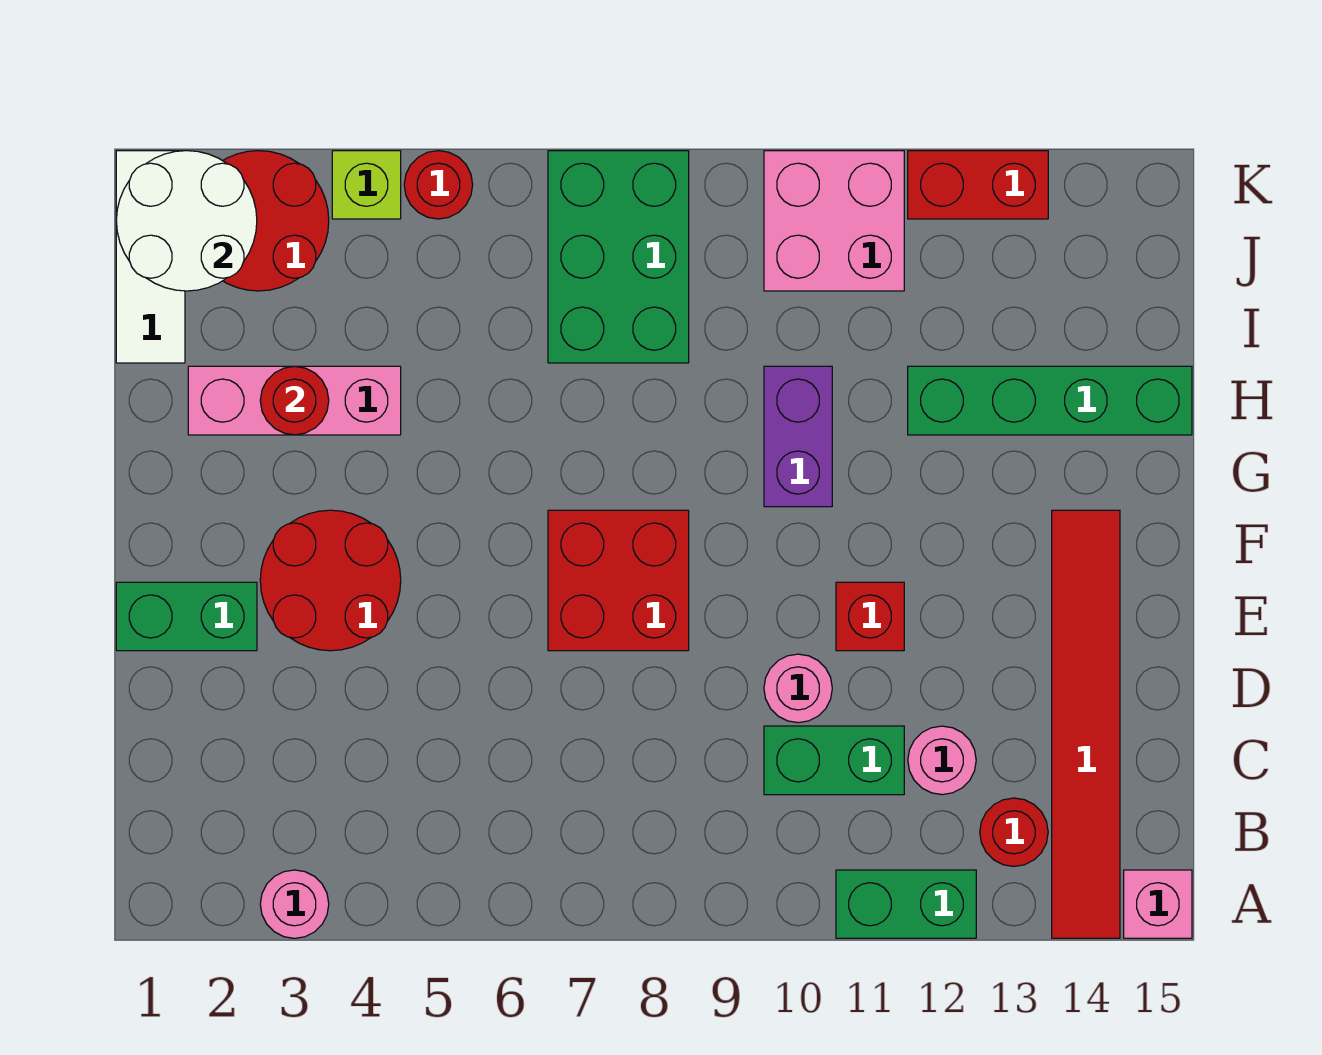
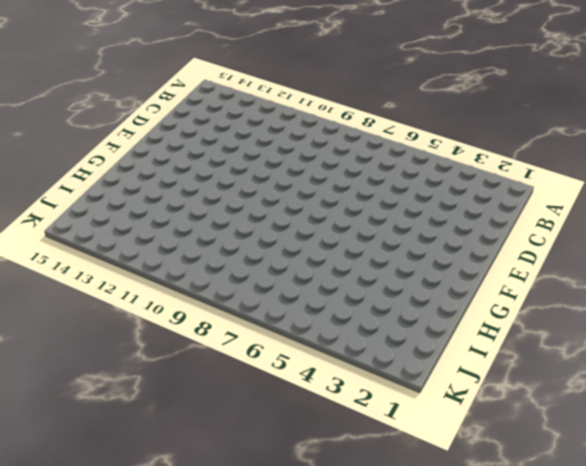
none -> pink 1x1 round brick [260,870,329,938]
none -> green 1x2 brick [836,870,976,938]
none -> red 1x6 tile [1052,510,1120,938]

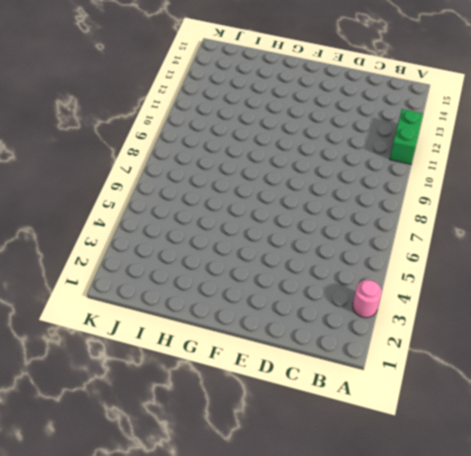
none -> red 1x6 tile [1052,510,1120,938]
none -> pink 1x1 brick [1124,870,1192,938]
none -> red 1x1 round brick [980,798,1048,866]

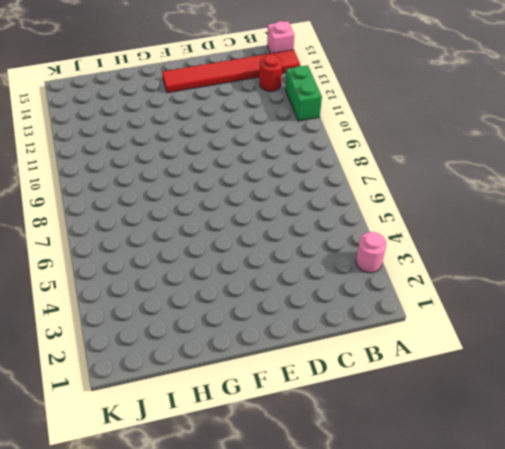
none -> green 1x2 brick [764,726,904,795]
none -> pink 1x1 round brick [908,726,976,795]
none -> pink 1x1 round brick [764,654,832,723]

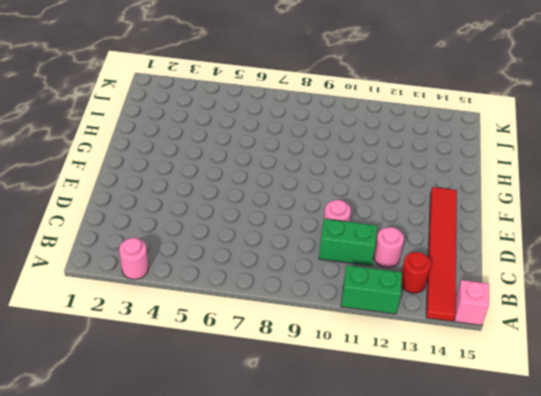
none -> green 1x2 brick [116,582,257,651]
none -> red 2x2 round brick [260,510,401,651]
none -> red 2x2 brick [548,510,689,651]

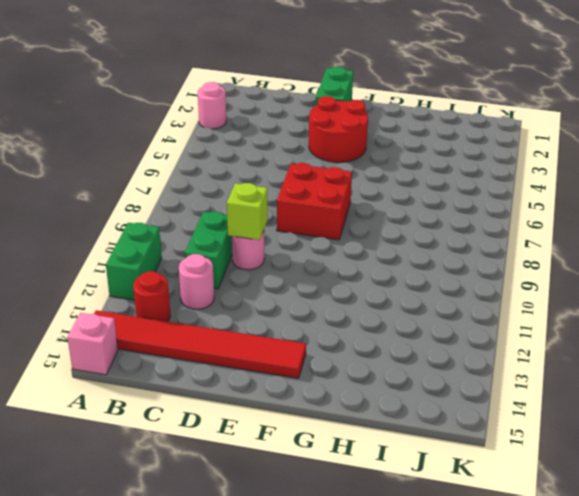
lime 1x1 brick [227,183,267,240] -> lime 1x1 brick moved to [332,151,401,219]
none -> red 1x1 brick [836,582,904,651]
none -> purple 1x2 brick [764,366,832,507]
none -> pink 1x3 brick [188,366,401,435]

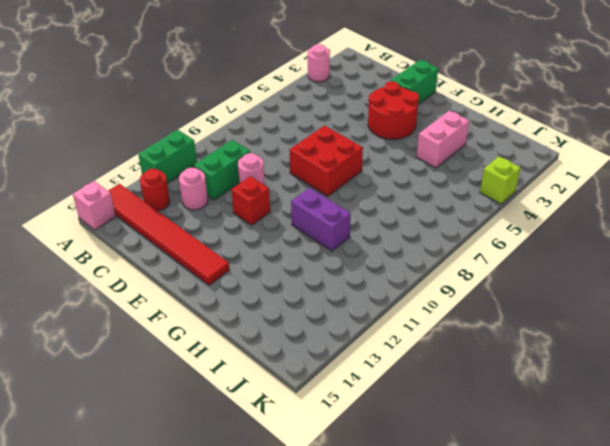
pink 1x2 brick [416,111,469,168] -> pink 1x3 brick [188,366,401,435]
none -> green 1x4 brick [908,366,1192,435]
none -> white 1x3 tile [116,151,185,363]
none -> green 2x3 brick [548,151,689,363]

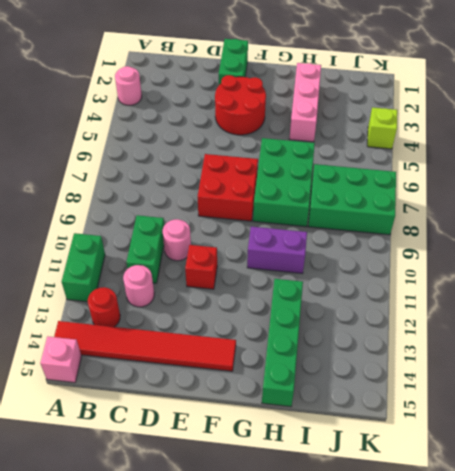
green 2x3 brick [253,138,315,227] -> none
none -> white 1x3 tile [116,151,185,363]
none -> red 2x2 round brick [223,151,329,291]
none -> pink 2x2 brick [764,151,904,291]

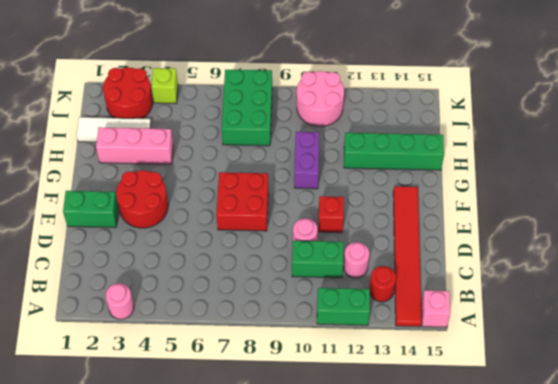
white 1x3 tile [77,117,151,142] -> white 1x3 tile turned to [116,151,185,363]
pink 2x2 round brick [297,71,344,126] -> pink 2x2 brick [764,151,904,291]
none -> red 1x1 round brick [404,151,473,219]
none -> red 1x2 brick [908,151,1048,219]
none -> red 1x1 round brick [260,366,329,435]

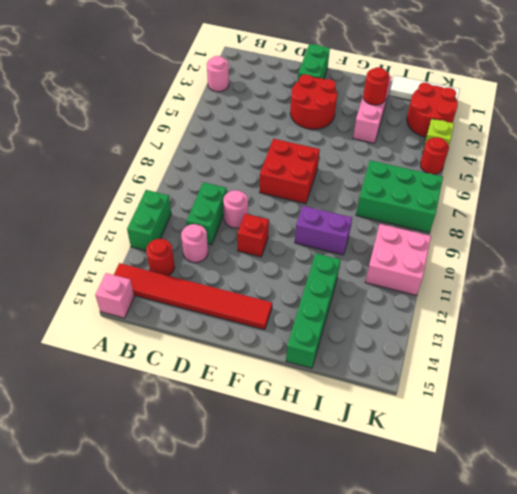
none -> red 1x2 brick [908,151,1048,219]
none -> white 2x2 round brick [116,151,257,291]

